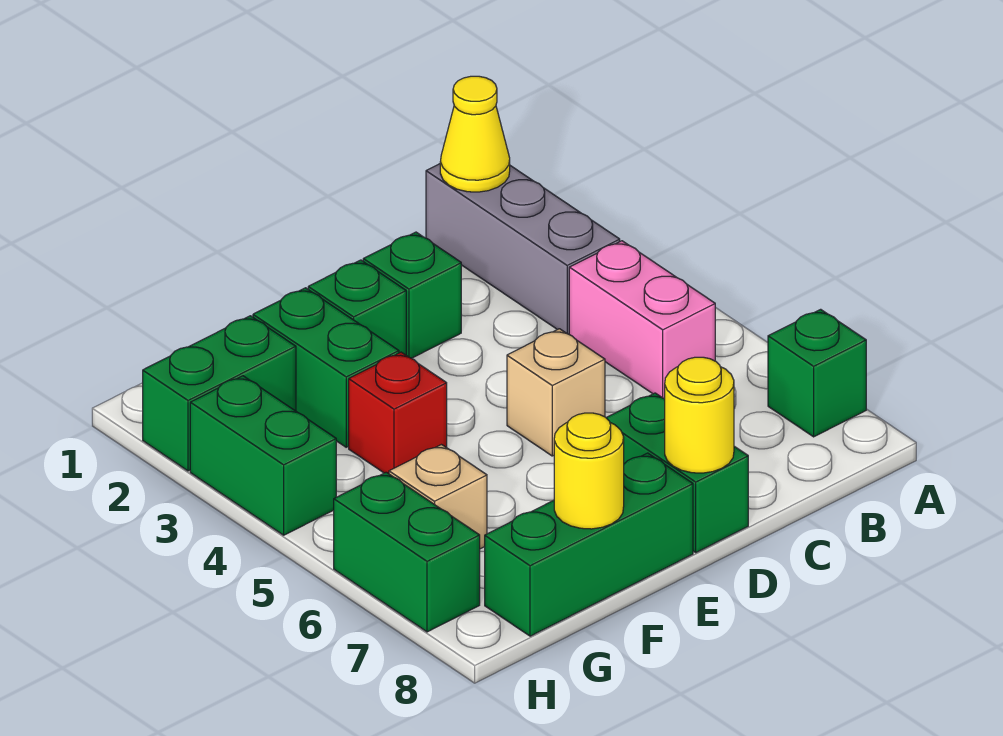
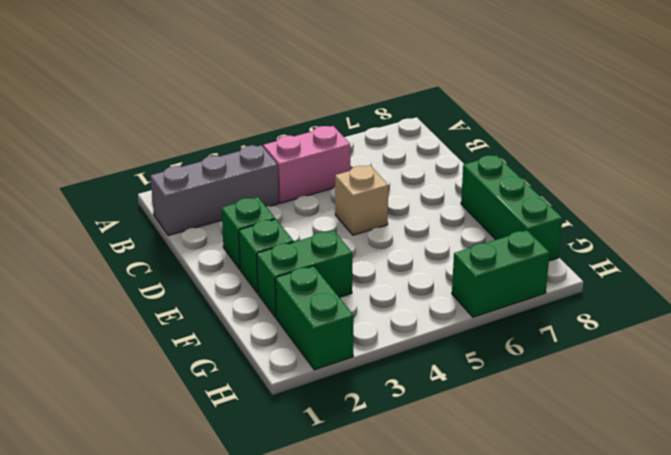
none -> green 1x1 brick [768,309,866,437]
none -> green 1x2 brick [606,393,748,552]
none -> red 1x1 brick [349,352,447,474]

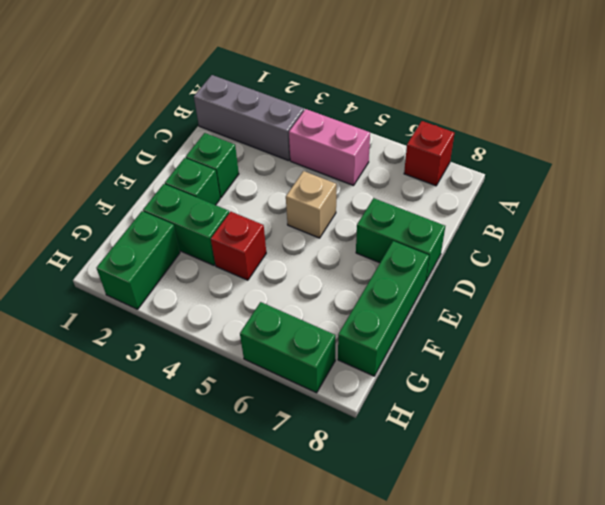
red 1x1 brick [404,121,454,186] -> green 1x1 brick [768,309,866,437]
none -> tan 1x1 brick [389,445,487,549]
none -> green 1x2 brick [190,376,336,535]
none -> yellow 1x1 cone [440,76,510,192]

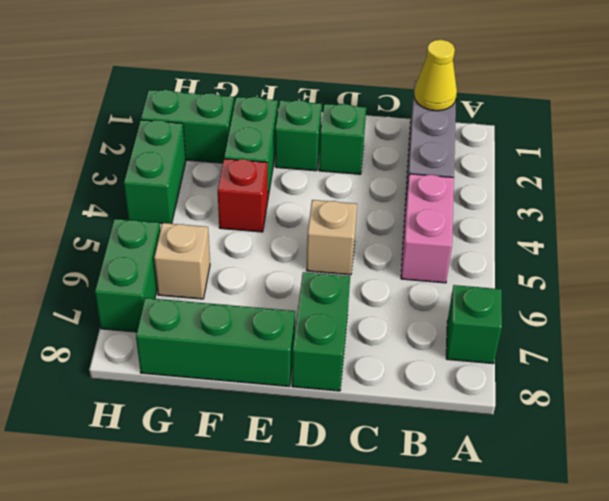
none -> yellow 1x1 round brick [665,357,734,473]
none -> yellow 1x1 round brick [554,413,624,529]

